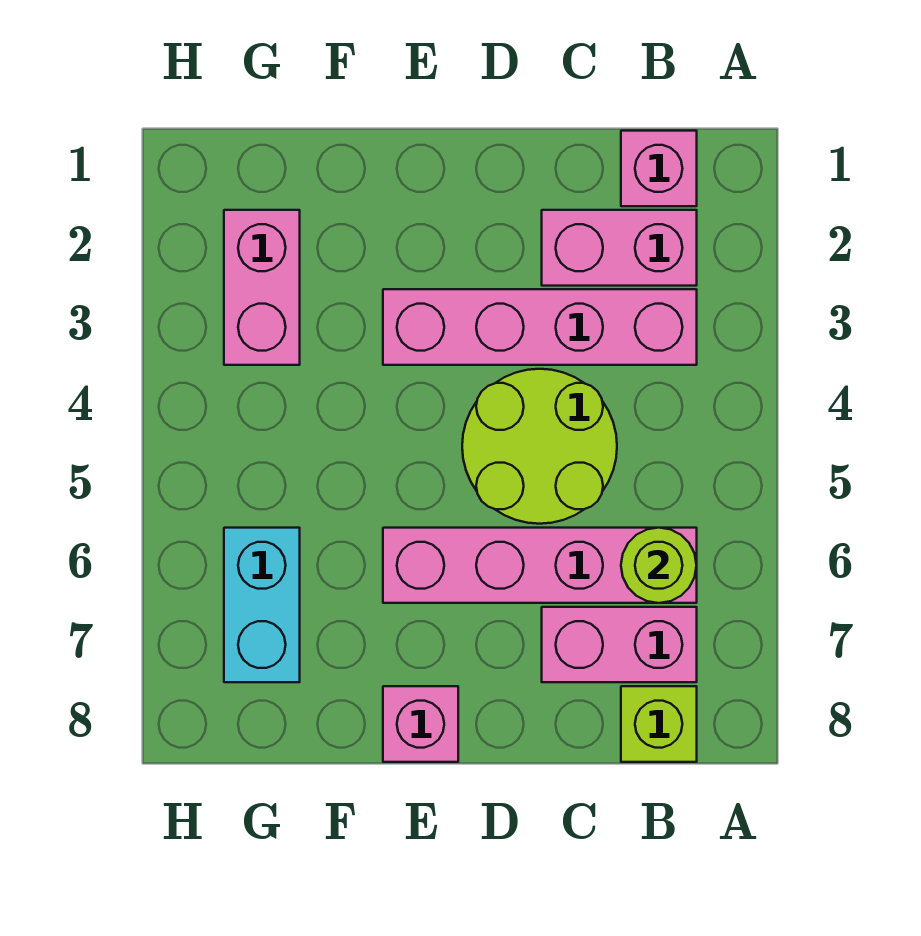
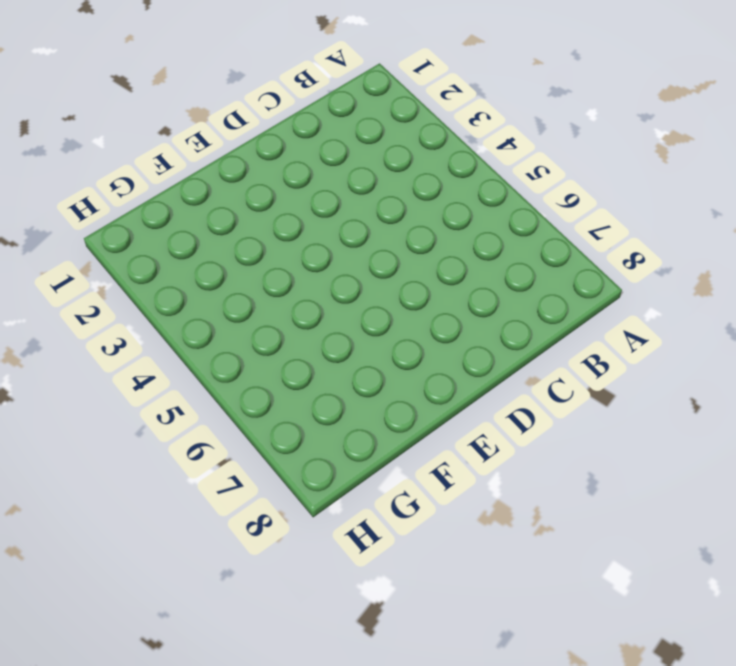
none -> pink 1x1 brick [621,131,697,206]
none -> pink 1x2 brick [542,210,697,286]

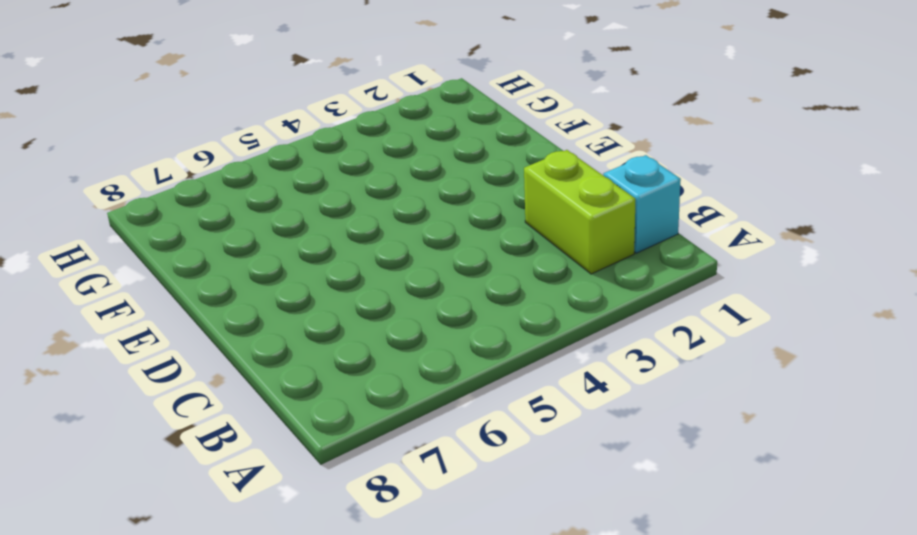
cyan 1x1 brick [603,155,681,253] -> pink 1x1 brick [621,131,697,206]
lime 1x2 brick [524,150,635,274] -> pink 1x2 brick [542,210,697,286]
none -> pink 1x4 brick [383,289,697,365]
none -> pink 1x4 brick [383,528,697,603]

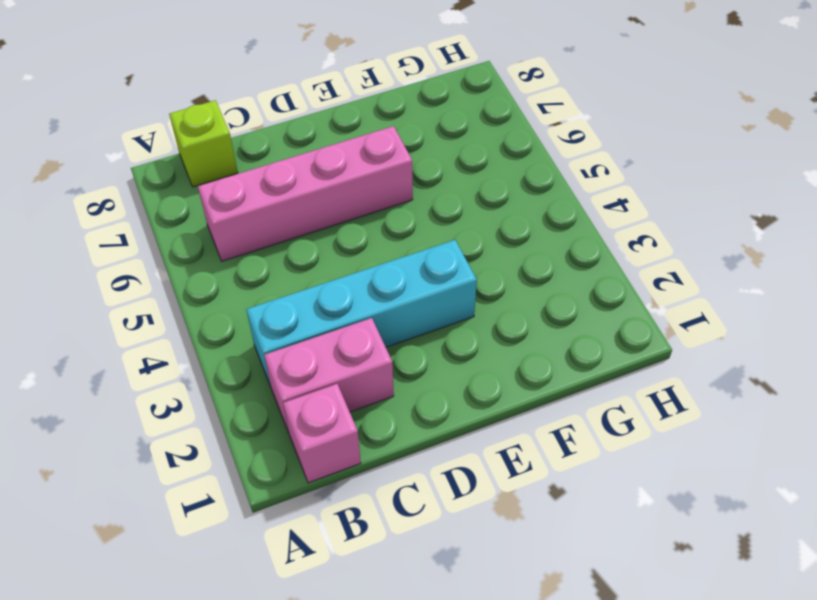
cyan 1x4 brick [246,240,477,387] -> pink 1x4 brick [383,289,697,365]
none -> pink 1x2 brick [542,607,697,682]
none -> lime 2x2 round brick [462,369,617,524]

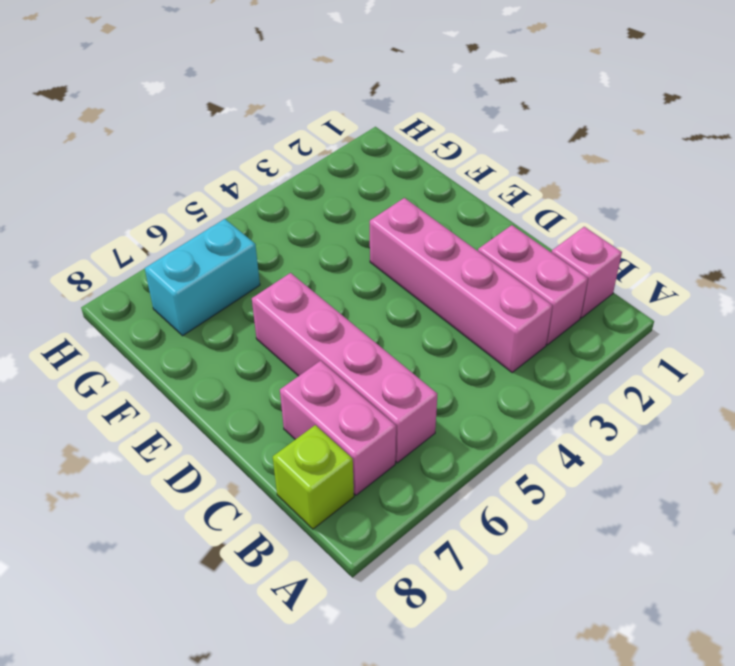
none -> lime 2x2 round brick [462,369,617,524]
none -> pink 1x1 brick [383,686,458,762]

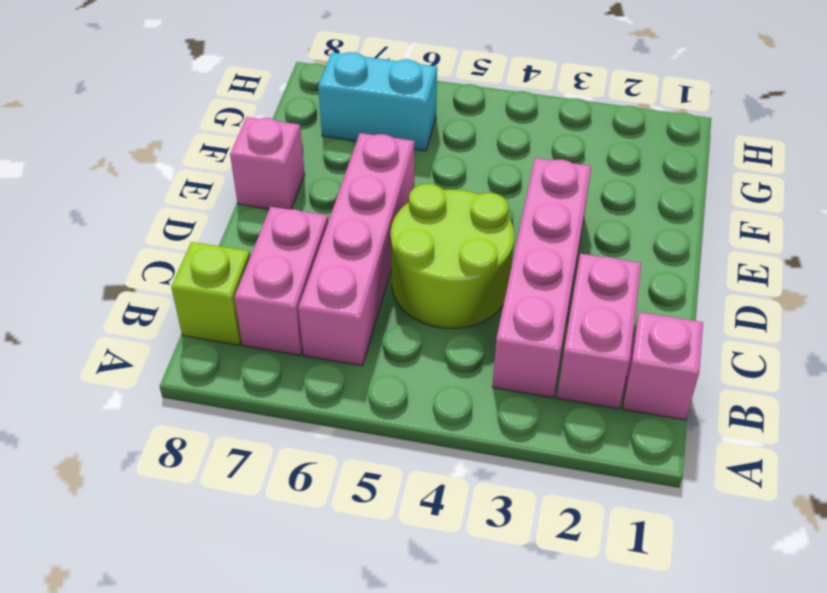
none -> pink 1x2 brick [224,210,300,365]
none -> lime 1x1 round brick [621,528,696,603]

